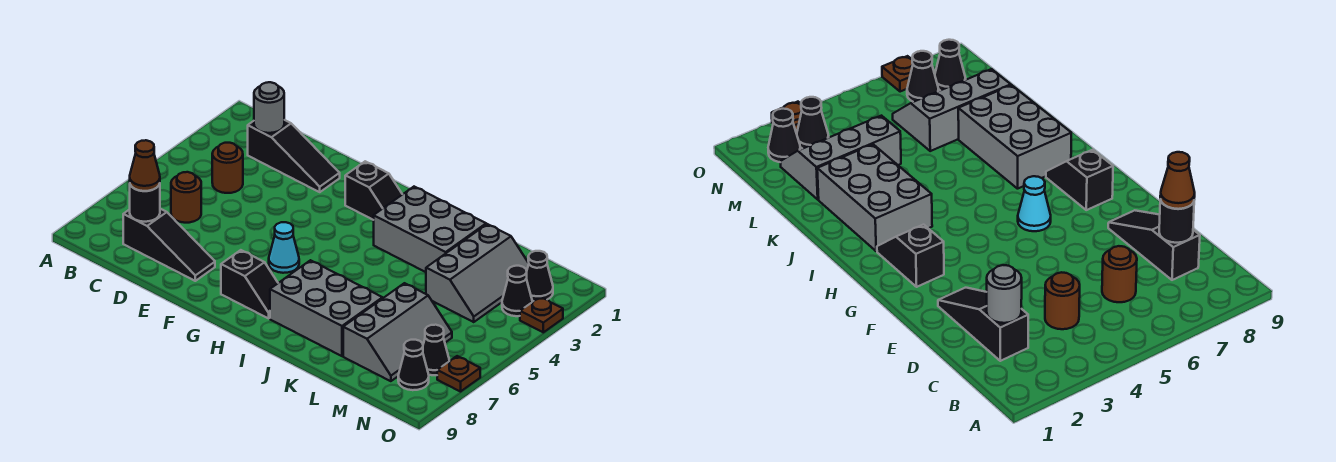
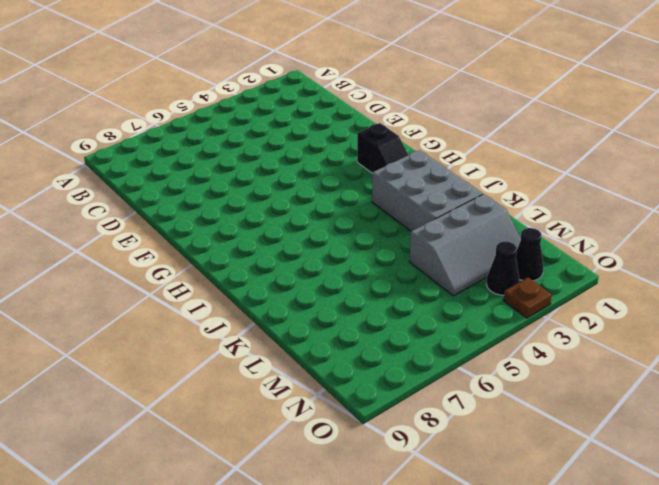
none -> black 1x3 slope [248,120,340,192]
none -> brown 1x1 round brick [212,143,243,193]
none -> brown 1x1 round brick [171,172,201,223]

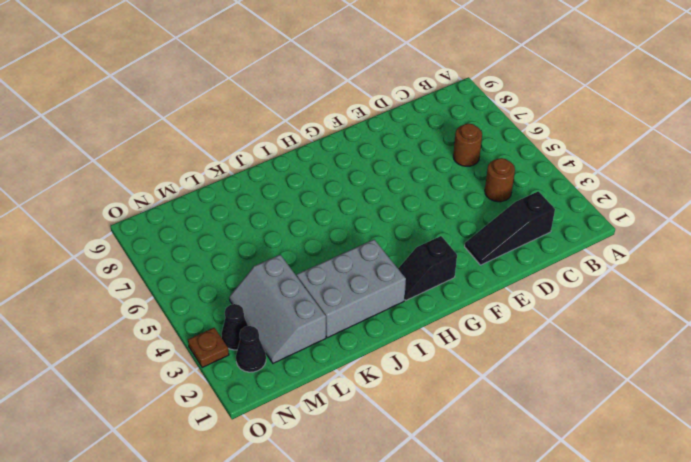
none -> black 1x3 slope [123,209,215,281]
none -> cyan 1x1 cone [269,222,299,273]
none -> black 1x2 slope [221,250,278,318]

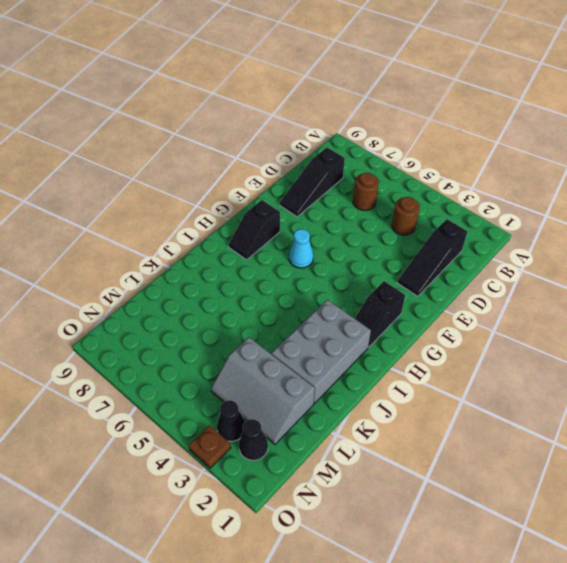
none -> grey 2x3 brick [270,260,383,356]
none -> grey 2x3 slope [343,283,452,381]
none -> black 1x1 cone [423,325,449,375]

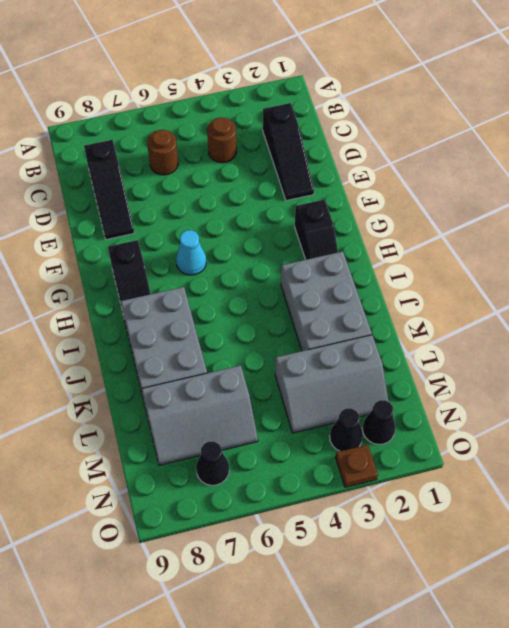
none -> black 1x1 cone [398,340,429,390]
none -> brown 1x1 plate [437,356,480,392]
none -> grey 1x1 round brick [254,82,284,133]

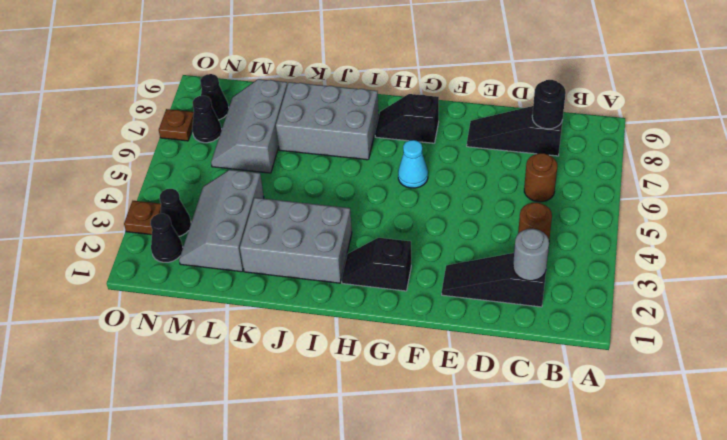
none -> brown 1x1 cone [130,140,160,191]

